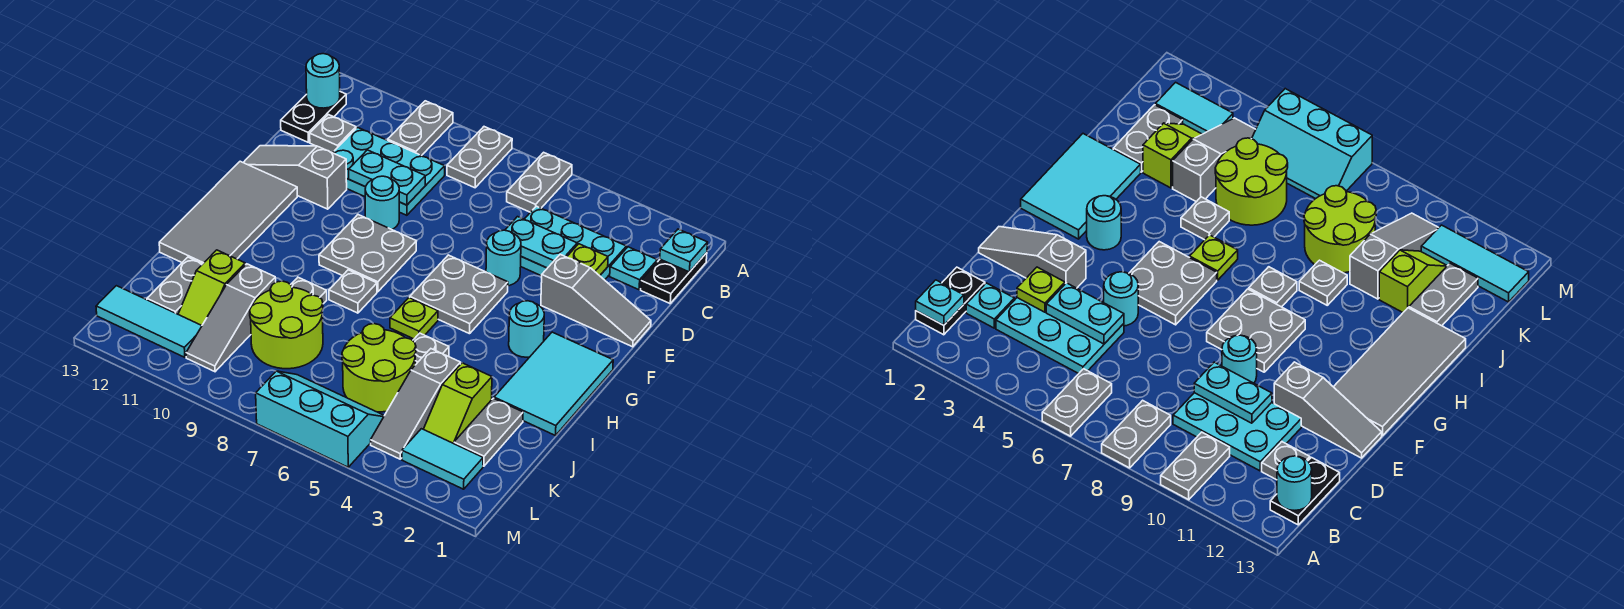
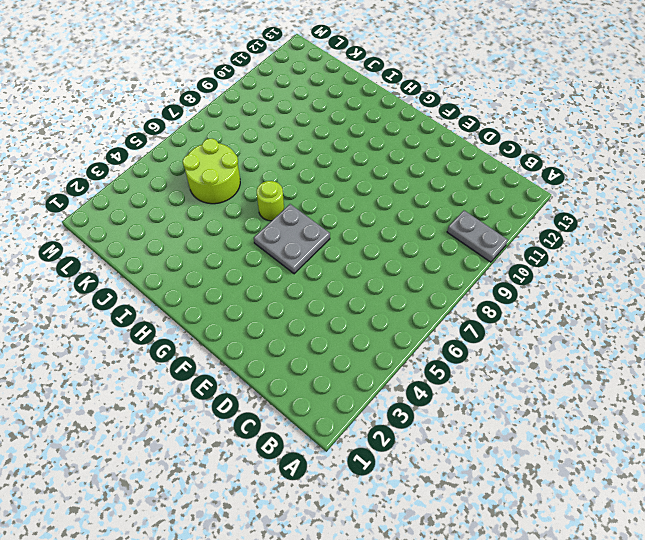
lime 1x1 round brick [257,181,284,221] -> lime 1x1 plate [390,298,438,339]
none -> grey 1x2 plate [507,152,572,212]
none -> grey 1x2 plate [447,127,512,188]
none -> black 1x2 plate [641,253,707,303]
none -> black 1x2 plate [281,92,346,142]

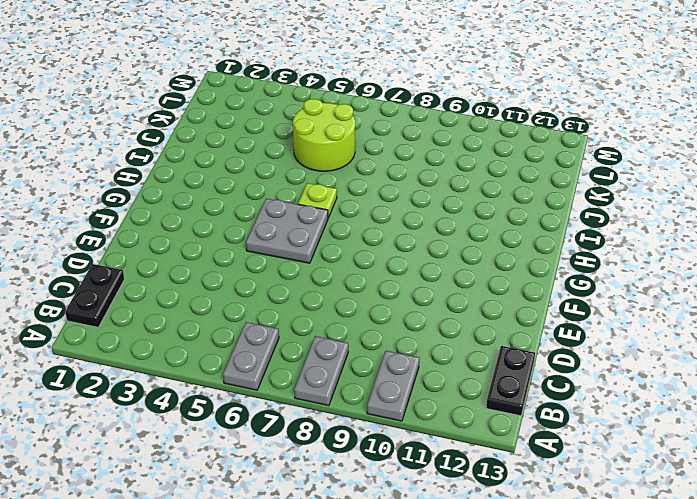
none -> cyan 1x1 plate [610,247,657,290]
none -> cyan 2x3 plate [521,206,626,280]
none -> cyan 2x3 plate [333,127,445,215]
none -> grey 1x1 plate [310,115,356,153]

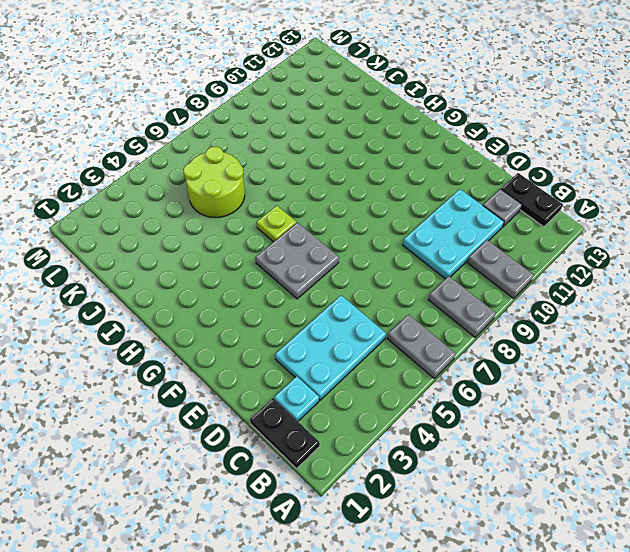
none -> grey 1x3 slope [541,254,651,347]
none -> cyan 1x1 round brick [486,230,521,286]
none -> cyan 1x1 round brick [365,176,399,229]
none -> grey 1x3 slope [243,146,347,209]

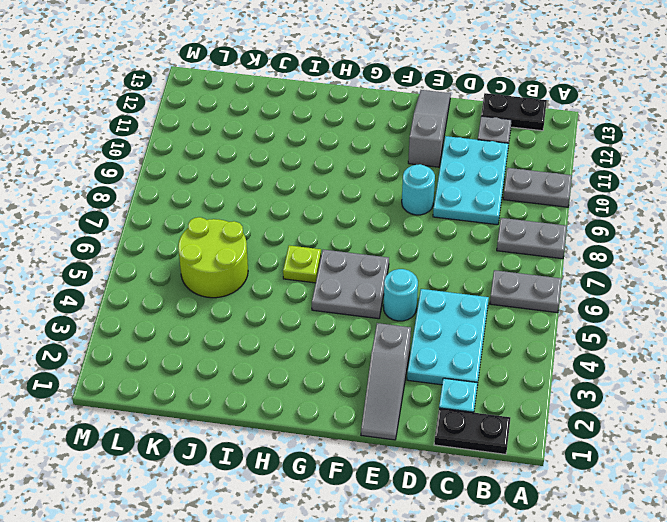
none -> grey 2x2 plate [319,215,416,292]
none -> grey 2x4 tile [159,161,297,264]
none -> cyan 2x3 tile [494,332,613,436]
none -> cyan 1x1 round brick [509,301,544,357]

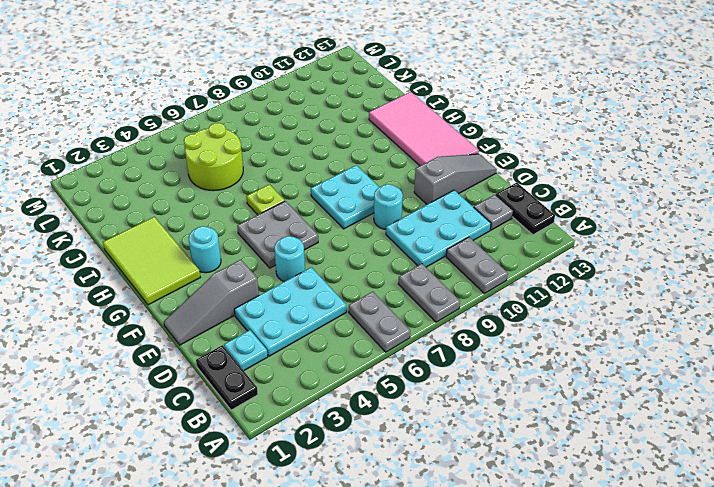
cyan 2x2 plate [311,165,379,229] -> grey 2x2 plate [319,215,416,292]
pink 2x4 tile [369,92,479,166] -> grey 2x4 tile [159,161,297,264]
lime 2x3 tile [103,217,200,305] -> cyan 2x3 tile [494,332,613,436]
none -> grey 1x1 plate [329,270,377,313]
none -> grey 1x1 plate [413,333,449,365]
none -> grey 1x1 plate [291,277,327,304]
none -> grey 1x2 plate [454,398,523,466]

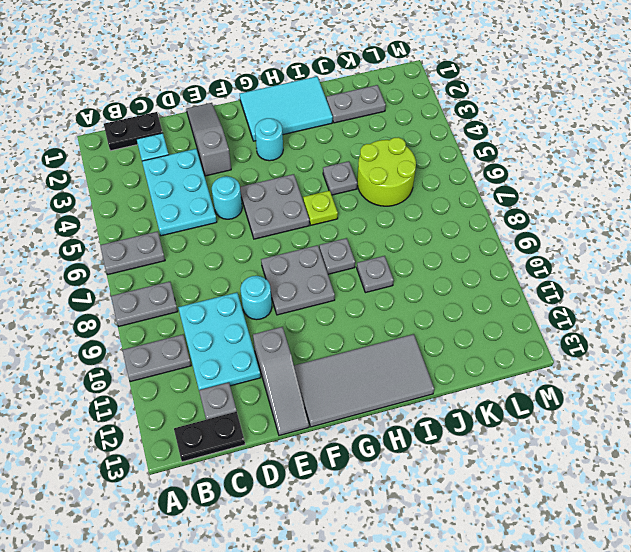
none -> lime 1x2 slope [423,363,492,443]
none -> grey 1x3 slope [371,349,460,459]
none -> lime 2x2 round brick [250,281,323,369]
none -> grey 1x3 slope [186,264,276,372]

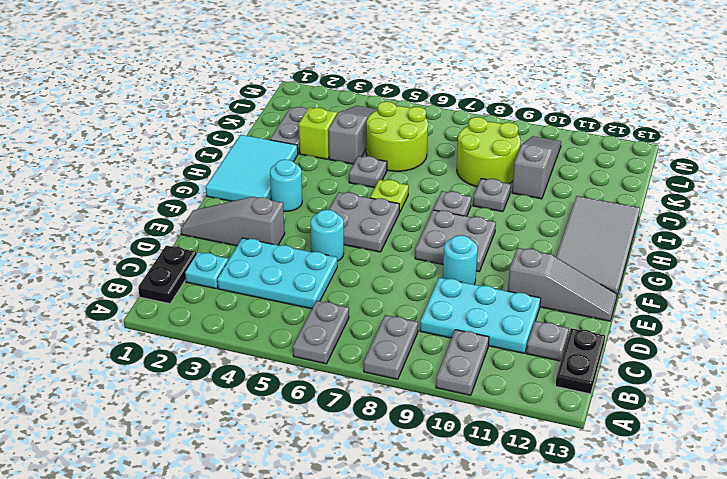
none -> lime 1x2 slope [178,250,245,325]
none -> grey 1x2 plate [147,257,202,314]
none -> cyan 1x2 tile [402,429,483,489]
none -> cyan 2x3 slope [256,371,384,467]

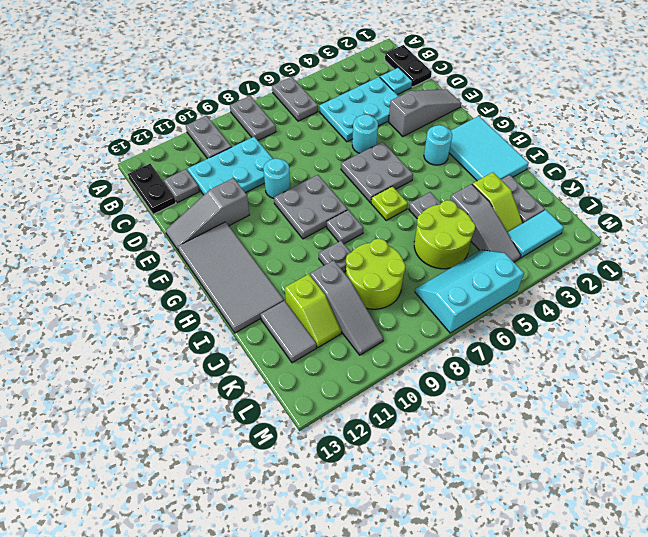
grey 1x2 tile [260,301,316,363] -> grey 1x2 plate [147,257,202,314]
none -> cyan 1x3 tile [96,286,202,357]
none -> cyan 1x1 plate [660,229,708,272]
none -> cyan 1x1 round brick [306,54,340,108]
none -> lime 1x1 plate [567,244,608,276]

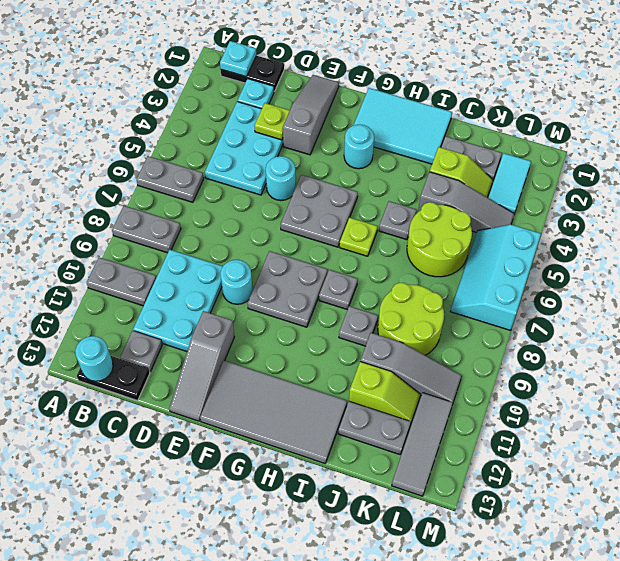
grey 1x3 tile [392,393,453,496] -> cyan 1x3 tile [96,286,202,357]
none -> cyan 1x2 plate [505,217,577,268]
none -> cyan 1x2 plate [349,150,425,205]

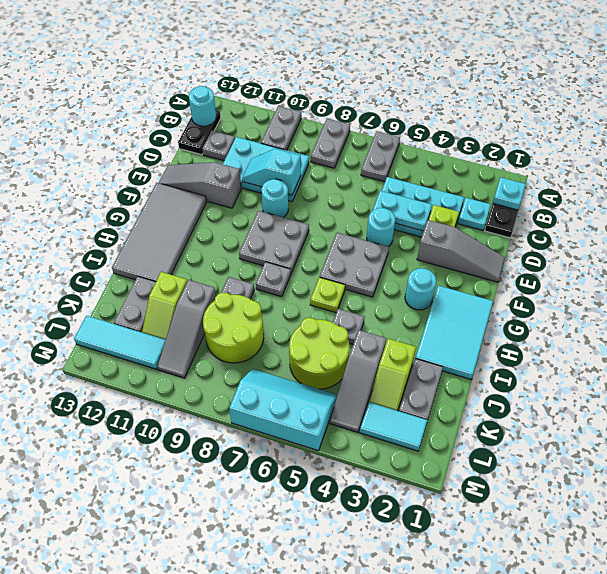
cyan 1x2 slope [242,149,301,195] -> cyan 1x2 plate [349,150,425,205]

